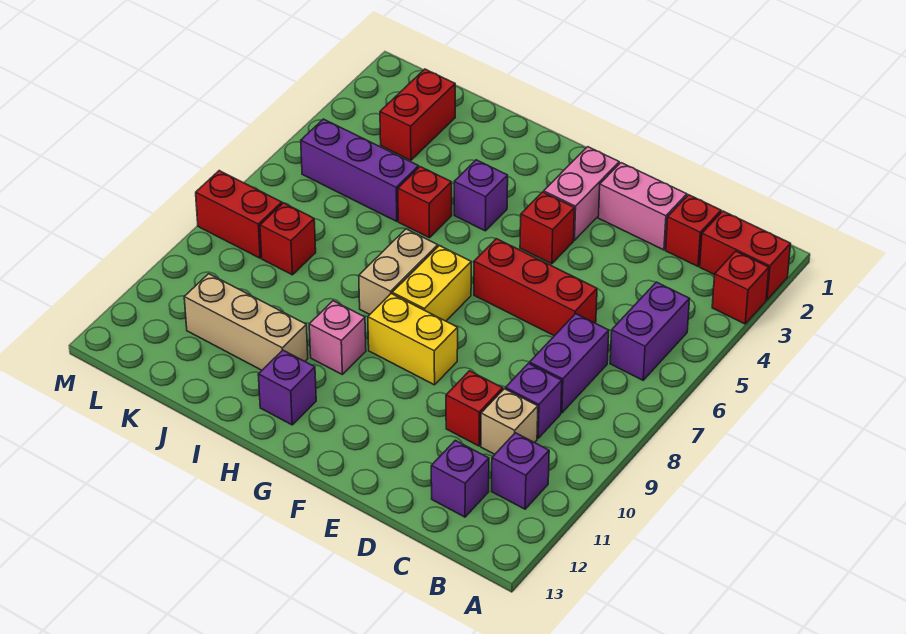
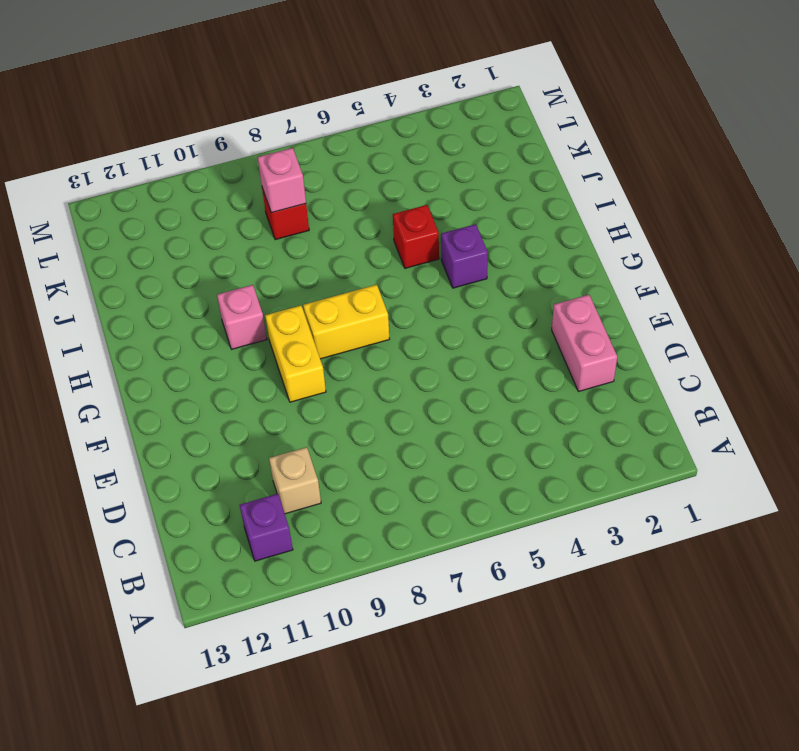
pink 1x1 brick [258,148,306,213] -> none
none -> red 1x2 brick [700,211,791,300]
none -> red 1x1 brick [712,251,769,324]
none -> purple 1x2 brick [610,282,690,380]

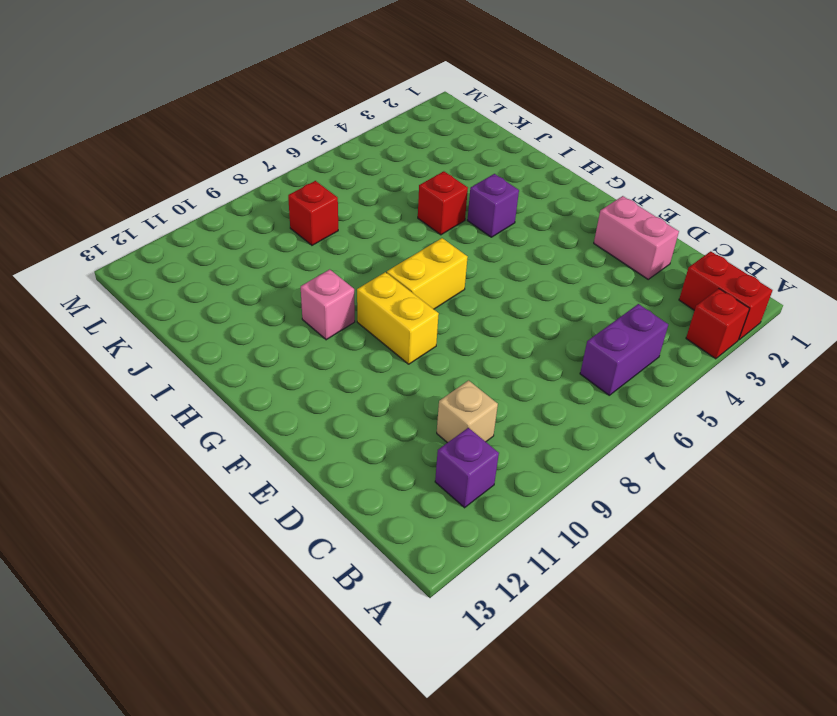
none -> red 1x1 brick [666,195,721,266]
none -> purple 1x2 brick [530,314,609,413]
none -> purple 1x1 brick [505,363,562,438]

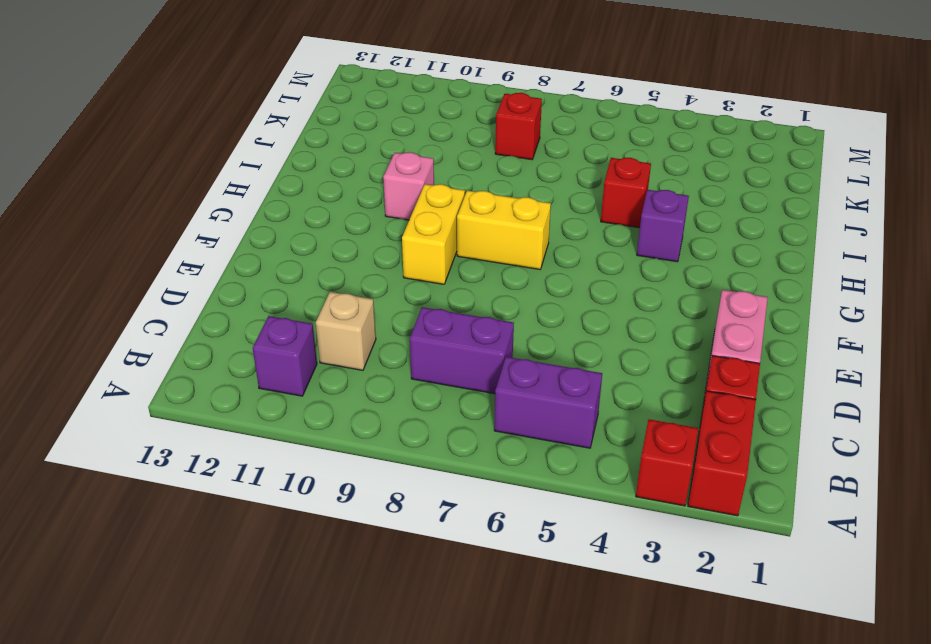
none -> purple 1x1 brick [505,363,562,438]
none -> purple 1x1 brick [431,440,489,517]
none -> red 1x3 brick [474,239,597,336]

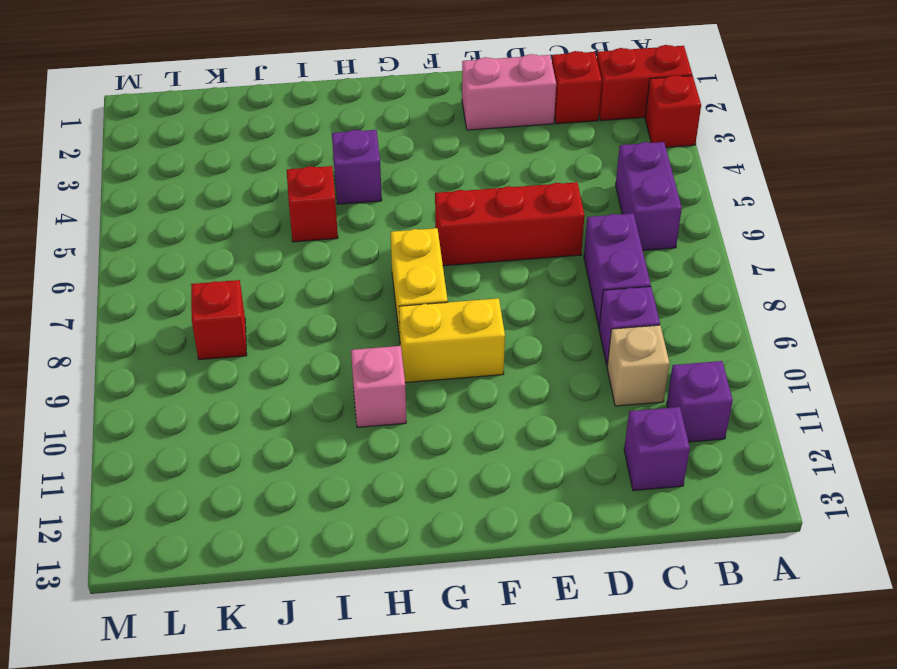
none -> red 1x1 brick [446,371,503,446]
none -> pink 1x2 brick [544,147,619,240]
none -> red 1x1 brick [520,192,575,264]

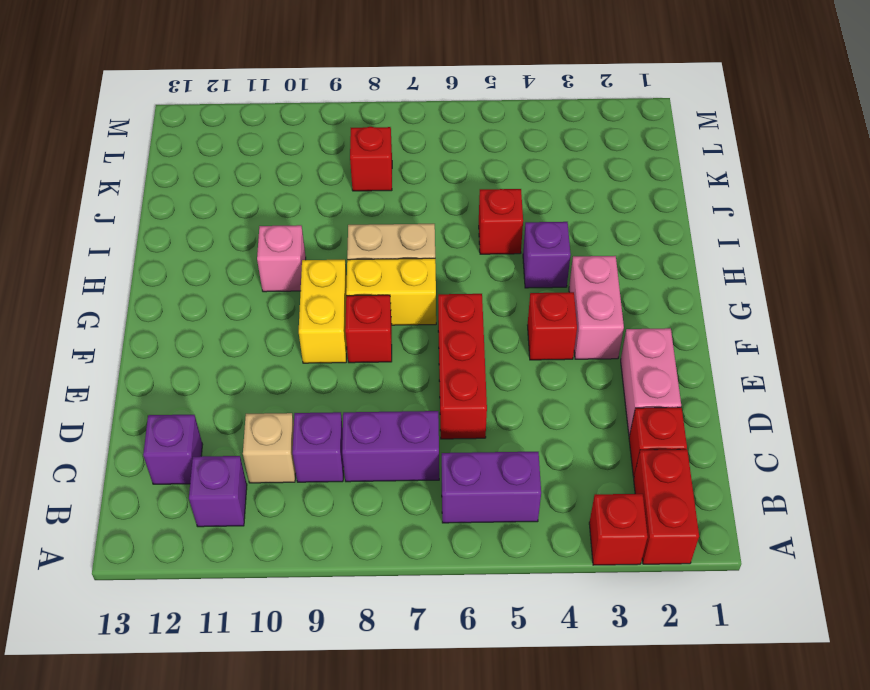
pink 1x2 brick [569,256,624,359] -> pink 1x2 brick turned to [544,147,619,240]
red 1x1 brick [345,295,392,363] -> red 1x1 brick moved to [446,371,503,446]
none -> purple 1x1 brick [258,350,316,425]
none -> tan 1x3 brick [184,274,308,370]
none -> purple 1x3 brick [301,119,419,221]

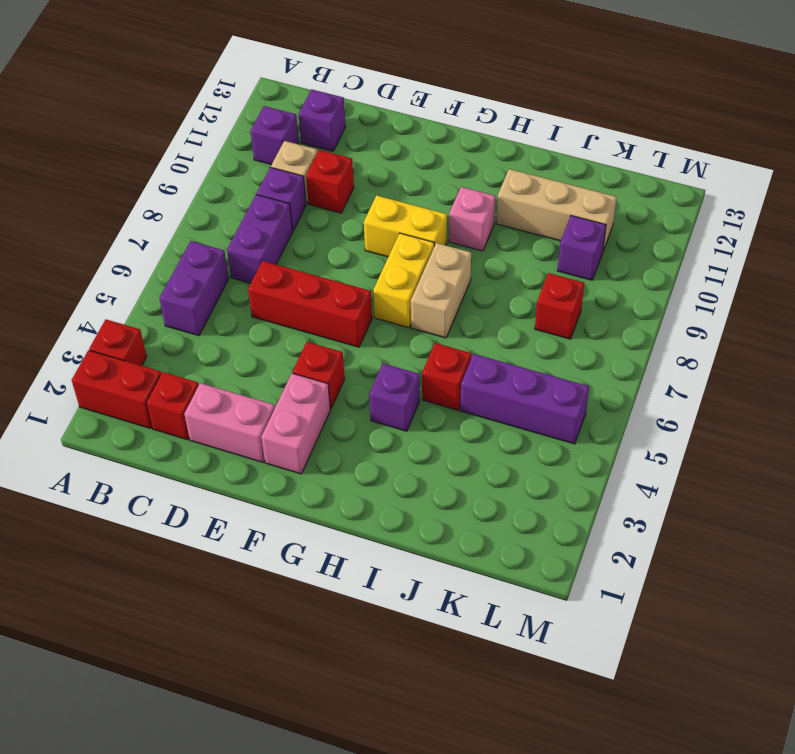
purple 1x1 brick [557,216,606,280] -> purple 1x1 brick moved to [258,350,316,425]
none -> red 1x2 brick [380,69,455,160]
none -> red 1x2 brick [196,171,282,258]

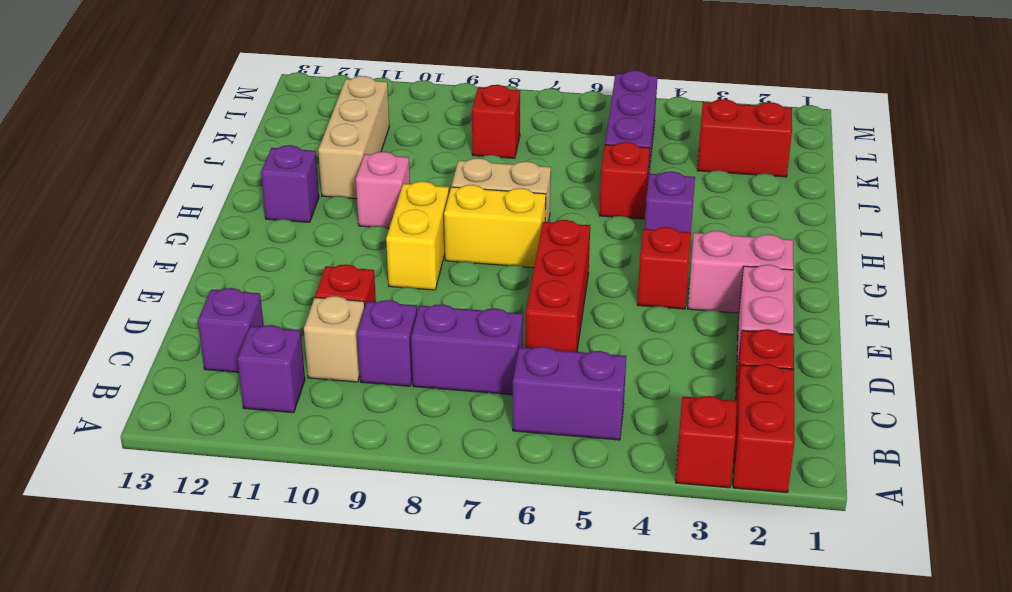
none -> red 1x2 brick [196,171,282,258]

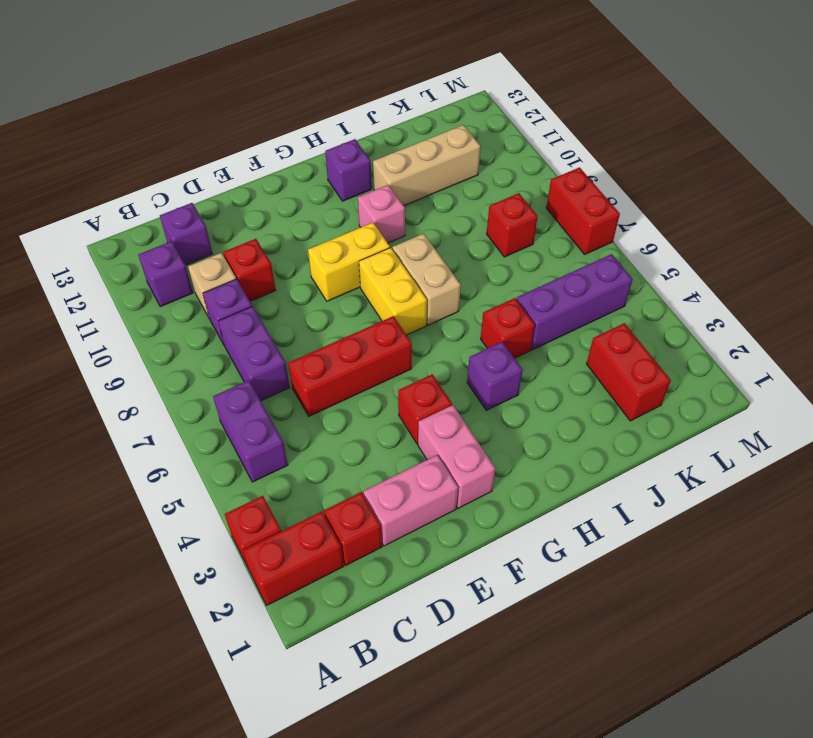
red 1x2 brick [546,167,620,254] -> red 1x2 brick turned to [196,171,282,258]

